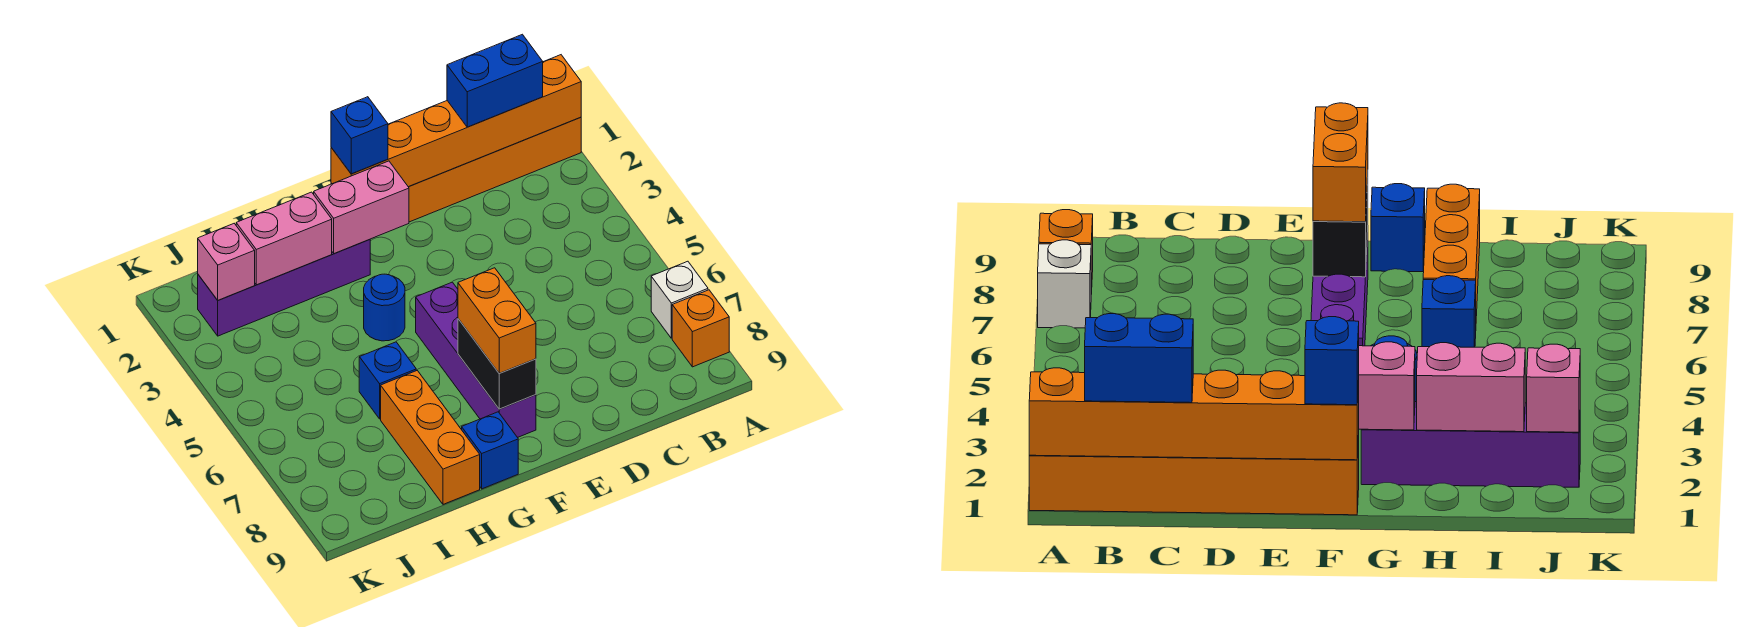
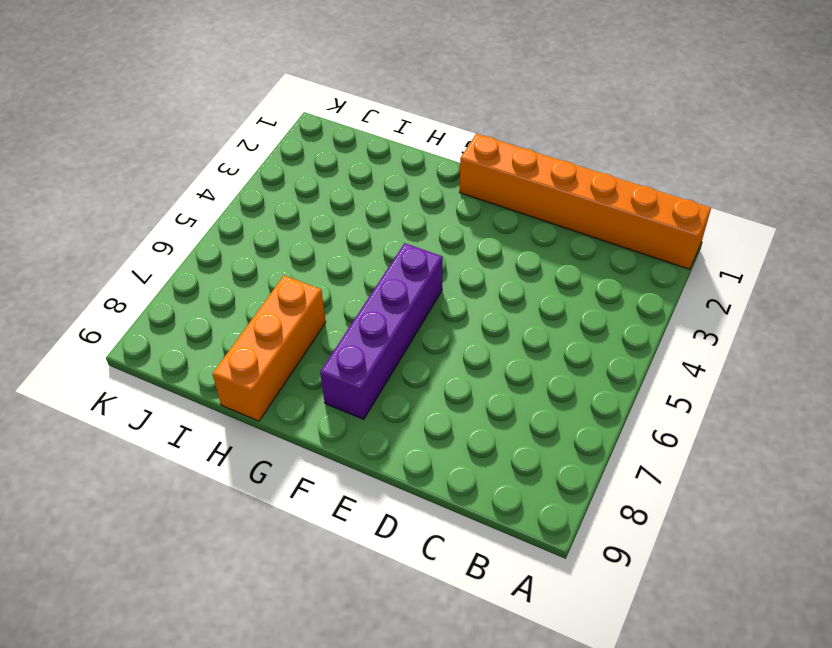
none -> white 1x1 brick [651,261,708,338]
none -> orange 1x1 brick [672,290,729,367]
none -> purple 1x4 brick [198,240,370,336]

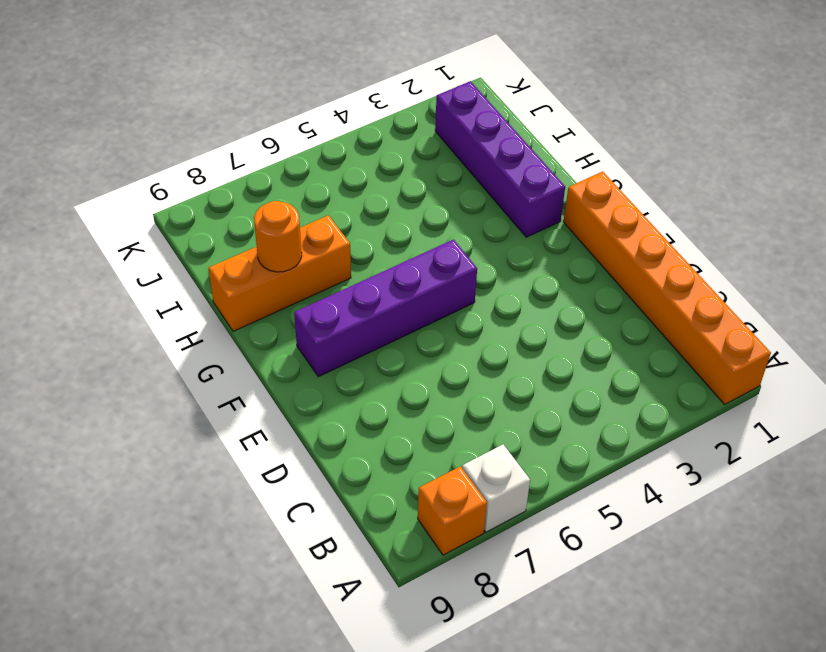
orange 1x1 round brick [254,201,302,272] -> none
none -> blue 1x1 round brick [364,274,405,341]
none -> blue 1x1 brick [462,412,518,489]
none -> blue 1x1 brick [359,342,416,419]

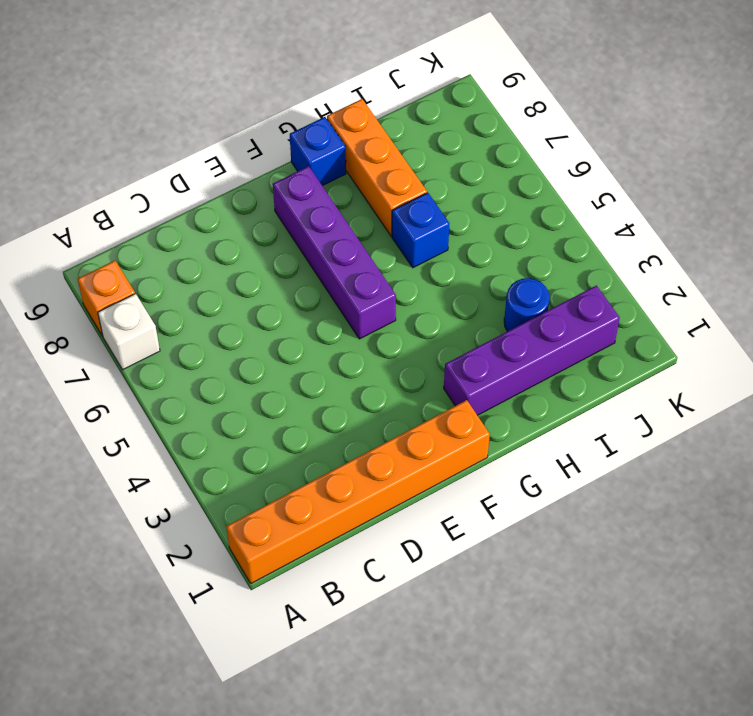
blue 1x1 round brick [504,278,549,332] -> blue 1x1 round brick moved to [364,274,405,341]
none -> orange 1x6 brick [331,55,581,187]
none -> pink 1x2 brick [314,161,409,253]
none -> black 1x2 brick [458,319,536,409]

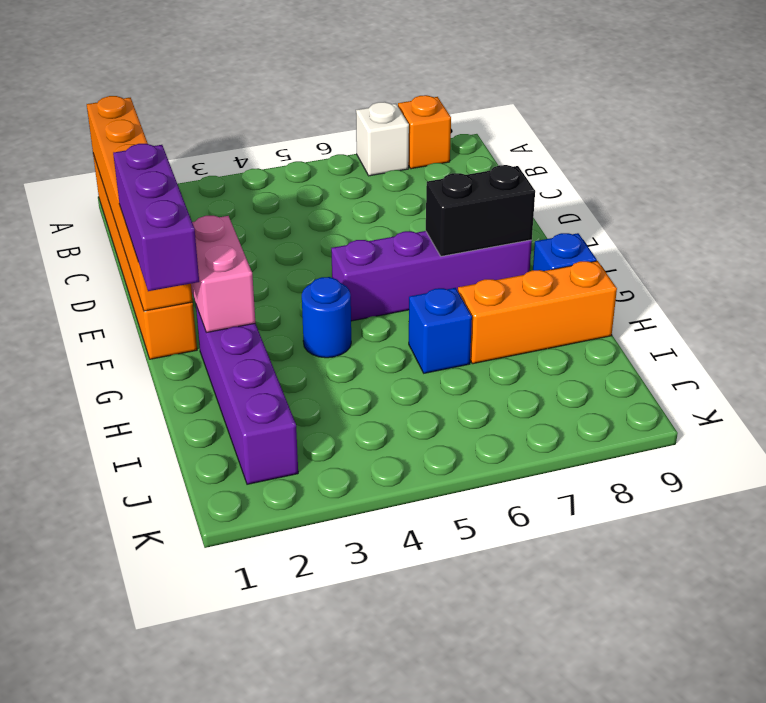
purple 1x3 brick [113,144,199,291] -> blue 1x1 brick [331,97,388,174]
none -> pink 1x2 brick [236,192,332,285]
none -> pink 1x1 brick [198,224,255,300]
none -> blue 1x2 brick [447,34,543,127]

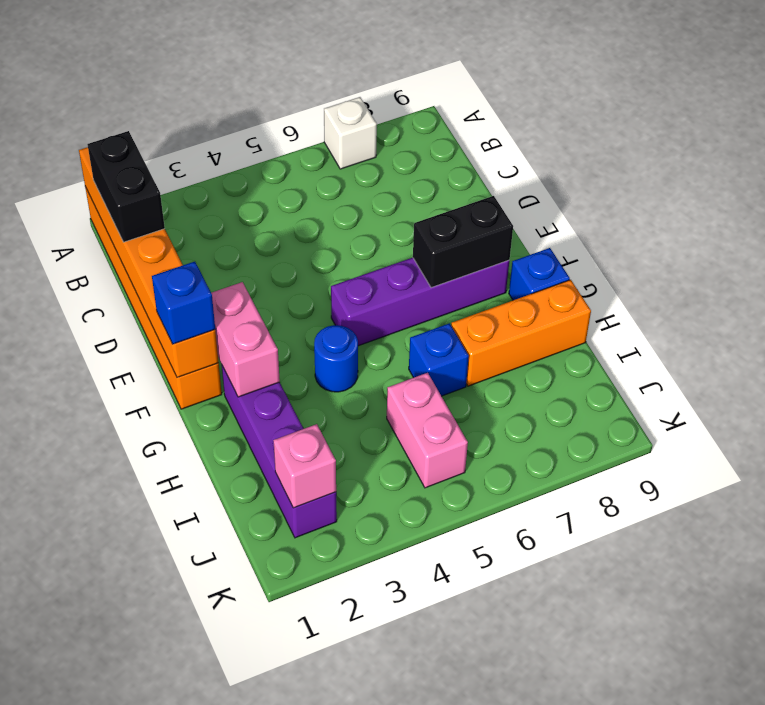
black 1x2 brick [87,131,165,242] -> blue 1x2 brick [447,34,543,127]
pink 1x2 brick [387,373,468,488] -> pink 1x2 brick moved to [236,192,332,285]
none -> orange 1x1 brick [672,290,729,367]
none -> orange 1x2 brick [458,268,536,373]

